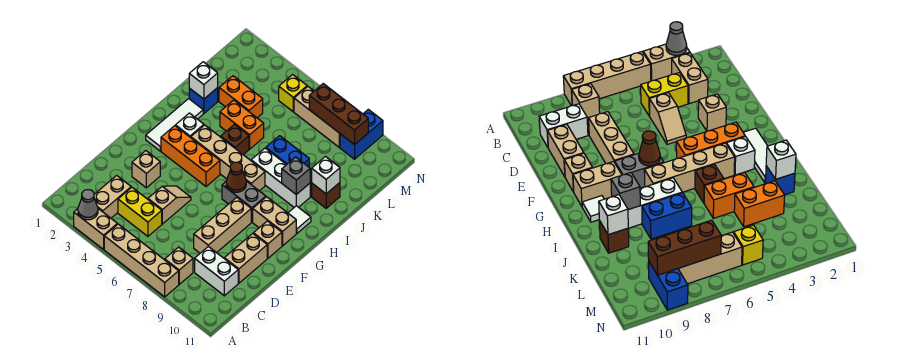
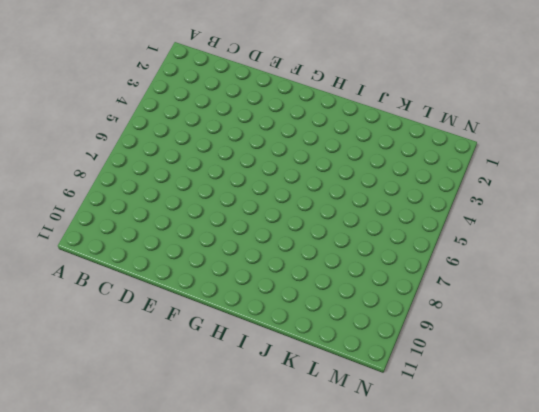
none -> tan 1x2 brick [74,209,117,249]
none -> tan 1x4 brick [104,224,179,297]
none -> tan 1x2 brick [94,175,131,218]
none -> tan 1x1 brick [165,247,193,284]

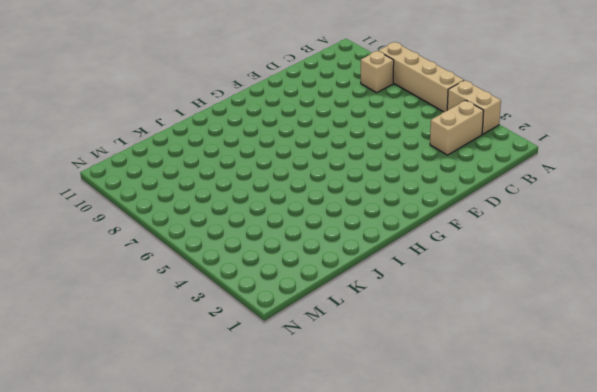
none -> yellow 1x2 brick [118,187,162,236]
none -> white 1x2 brick [195,247,238,296]
none -> tan 1x2 slope [148,186,191,224]
none -> tan 1x3 brick [194,197,251,253]

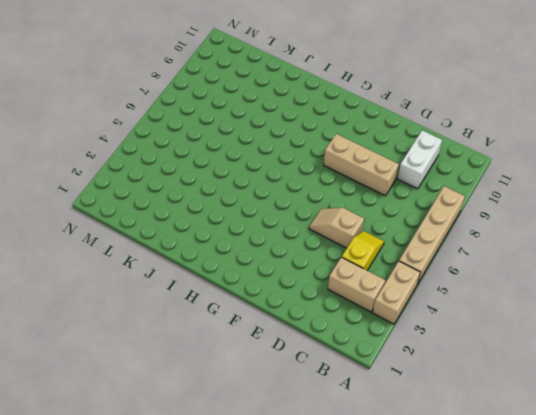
yellow 1x2 slope [342,231,384,270] -> yellow 1x2 brick [118,187,162,236]
none -> tan 1x1 brick [165,247,193,284]
none -> tan 1x2 brick [224,234,267,283]
none -> tan 1x1 brick [132,151,160,188]
none -> tan 1x1 brick [253,221,282,258]

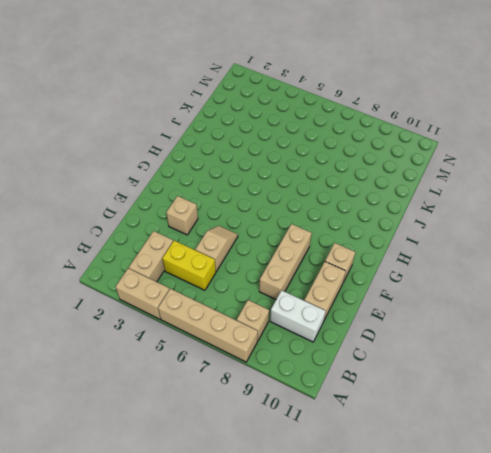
none -> white 1x3 tile [146,99,203,151]
none -> orange 1x3 brick [161,126,220,186]
none -> grey 1x2 brick [222,181,266,222]
none -> tan 1x2 brick [253,197,296,246]

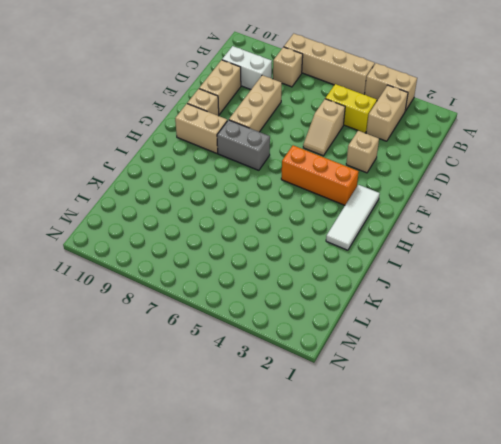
none -> white 1x1 brick [176,113,204,138]
none -> tan 1x4 brick [191,125,265,191]
none -> white 1x1 tile [288,206,311,233]
none -> brown 1x1 brick [221,124,249,155]

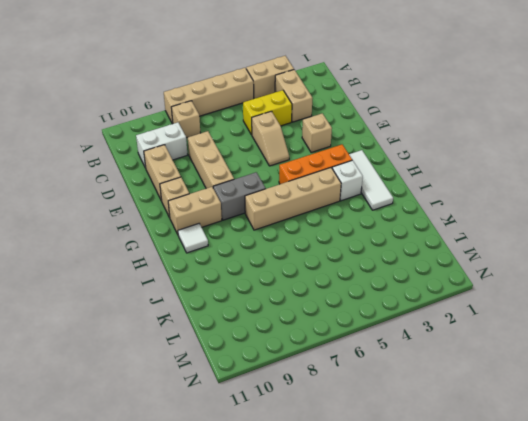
none -> brown 1x1 brick [221,124,249,155]
none -> white 1x3 brick [251,148,310,207]
none -> blue 1x1 brick [189,88,218,114]
none -> orange 1x2 brick [220,100,264,149]

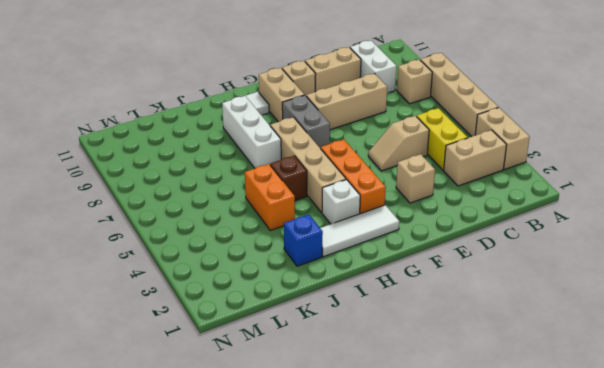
none -> blue 1x2 brick [266,136,309,167]
none -> brown 1x1 brick [312,183,340,208]
none -> orange 1x2 brick [219,76,263,118]
none -> yellow 1x1 brick [279,75,307,112]

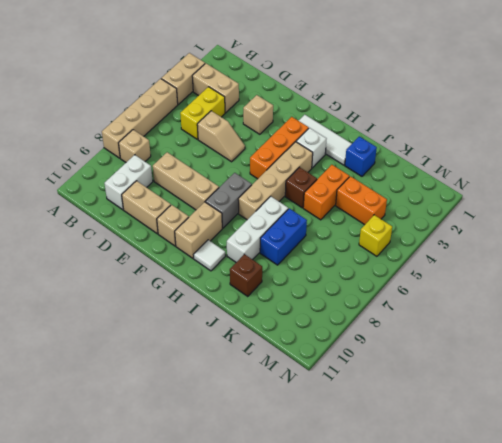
orange 1x2 brick [336,176,387,225] -> orange 1x2 brick turned to [219,76,263,118]
none -> tan 1x3 brick [294,87,340,147]
none -> blue 1x2 brick [340,109,383,159]
none -> grey 1x1 cone [78,190,98,220]
none -> brown 1x1 cone [226,162,246,192]

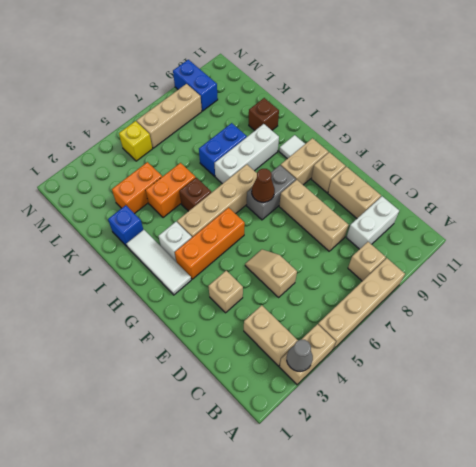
none -> yellow 1x2 brick [118,187,162,236]
none -> grey 1x1 brick [282,157,310,195]
none -> white 1x1 brick [189,62,218,99]
none -> white 1x1 brick [312,157,340,194]

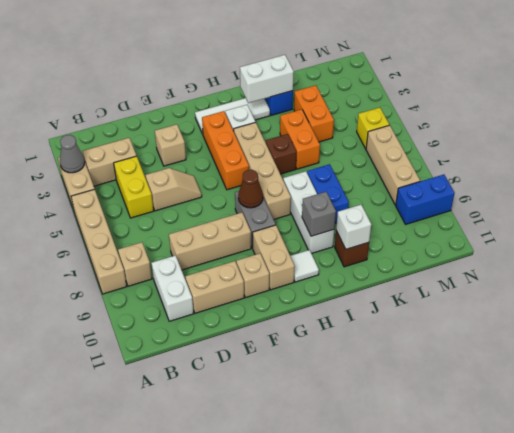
white 1x2 brick [240,55,294,103] -> white 1x1 brick [189,62,218,99]
none -> brown 1x3 brick [309,84,368,145]

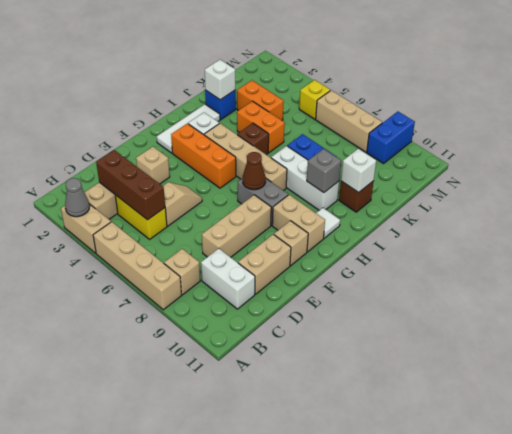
brown 1x3 brick [96,150,165,220] -> brown 1x3 brick moved to [309,84,368,145]

